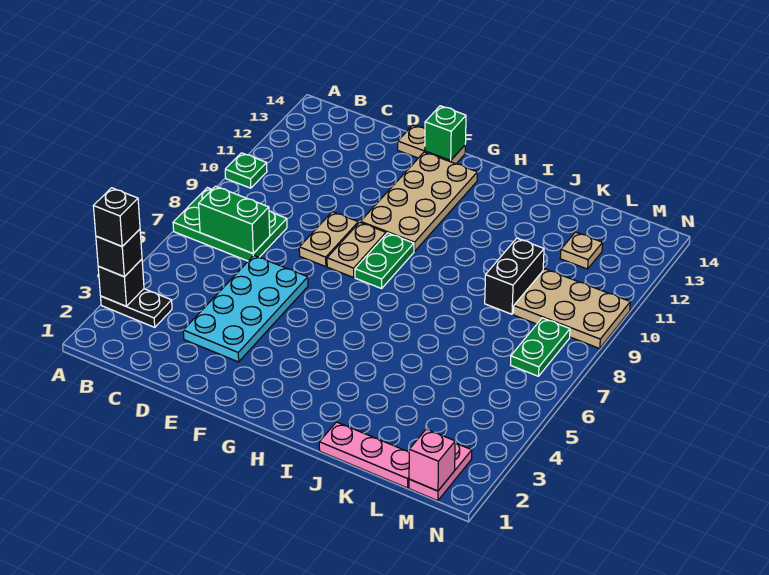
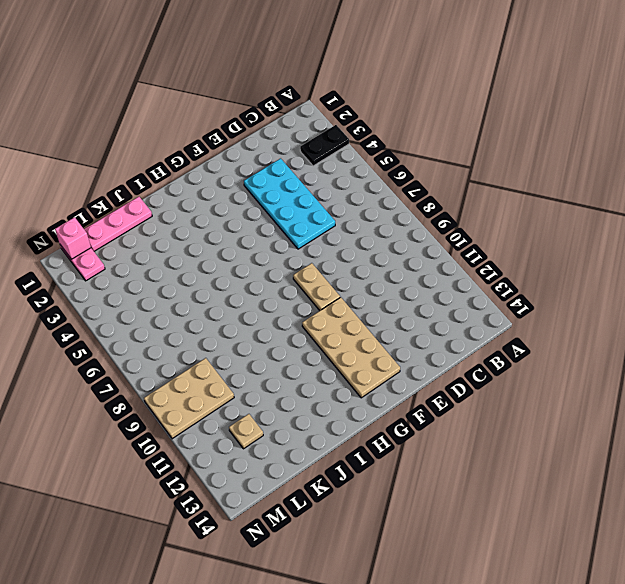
none -> green 2x3 plate [173,188,287,261]
none -> green 1x1 plate [225,153,267,188]
none -> tan 1x2 plate [299,212,358,267]

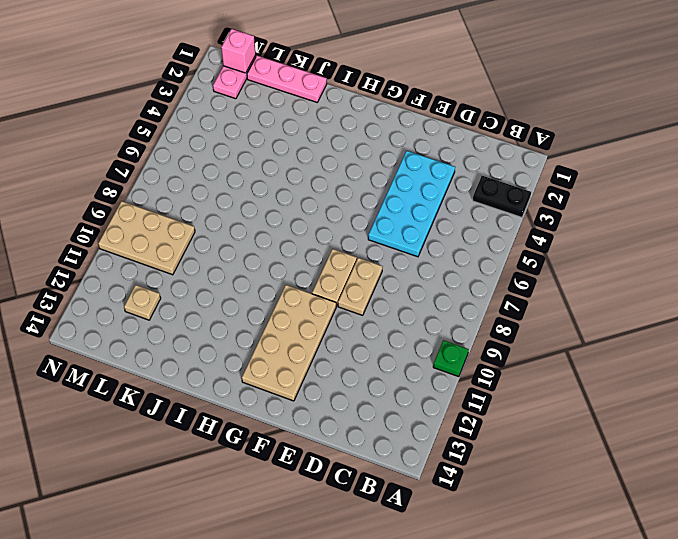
none -> green 2x3 plate [173,188,287,261]
none -> tan 1x2 plate [398,125,465,164]
none -> green 1x2 plate [355,233,414,288]

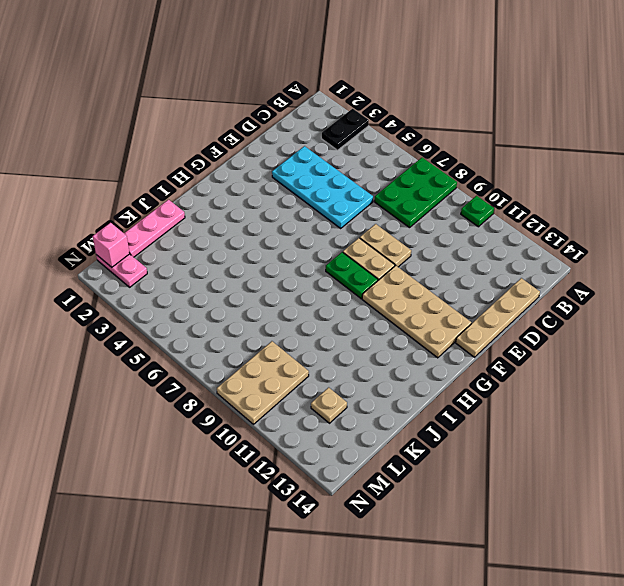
tan 1x4 plate [456,278,540,357] -> tan 1x2 plate [398,125,465,164]
none -> black 1x2 brick [485,238,544,314]
none -> green 1x2 plate [511,318,570,376]
none -> black 1x1 brick [98,259,144,306]

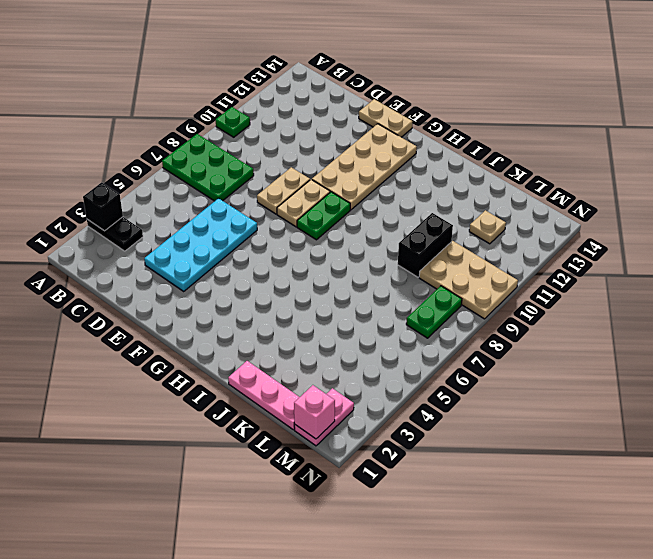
none -> green 1x2 brick [199,186,270,253]
none -> green 1x1 brick [425,106,466,160]
none -> black 1x1 brick [96,229,142,277]

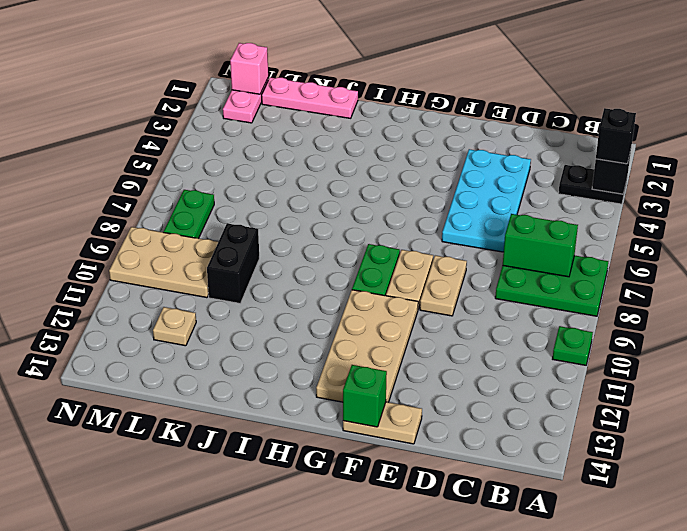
none -> black 1x1 brick [93,188,140,246]

